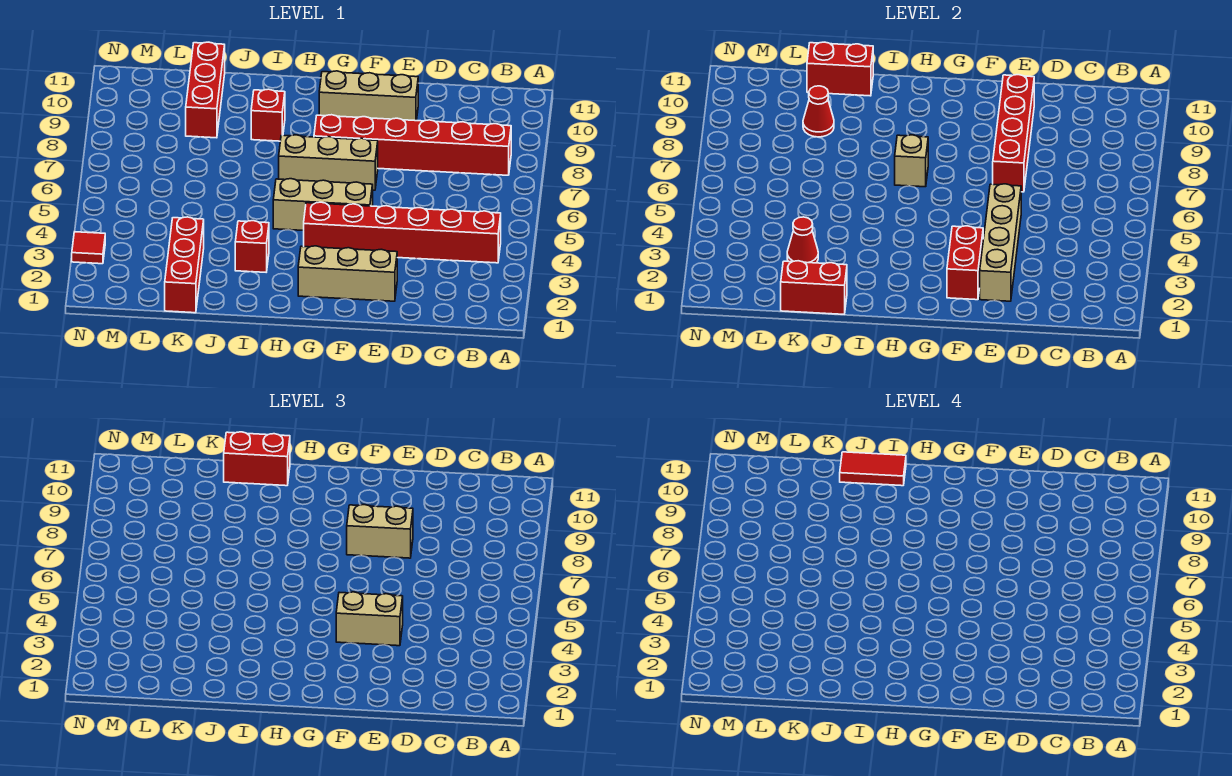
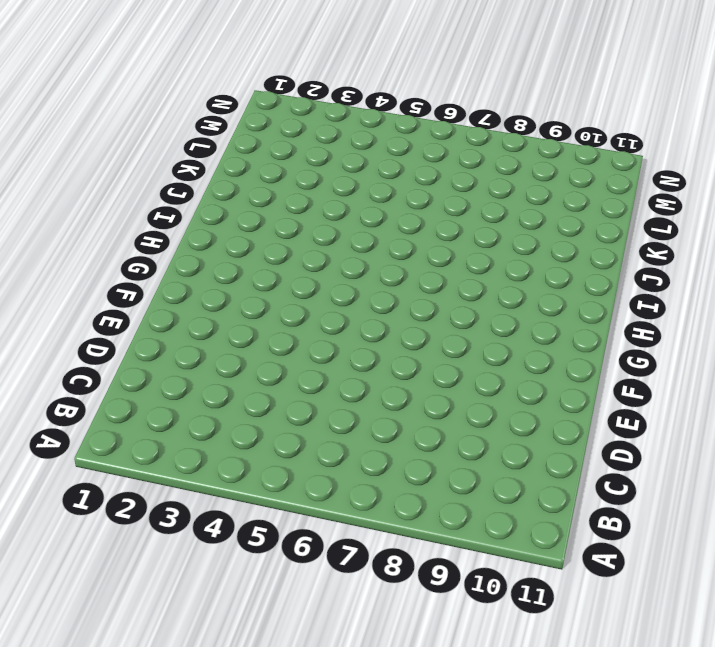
none -> red 1x6 brick [304,202,501,263]
none -> red 1x6 brick [314,115,511,175]
none -> tan 1x3 brick [298,246,397,301]

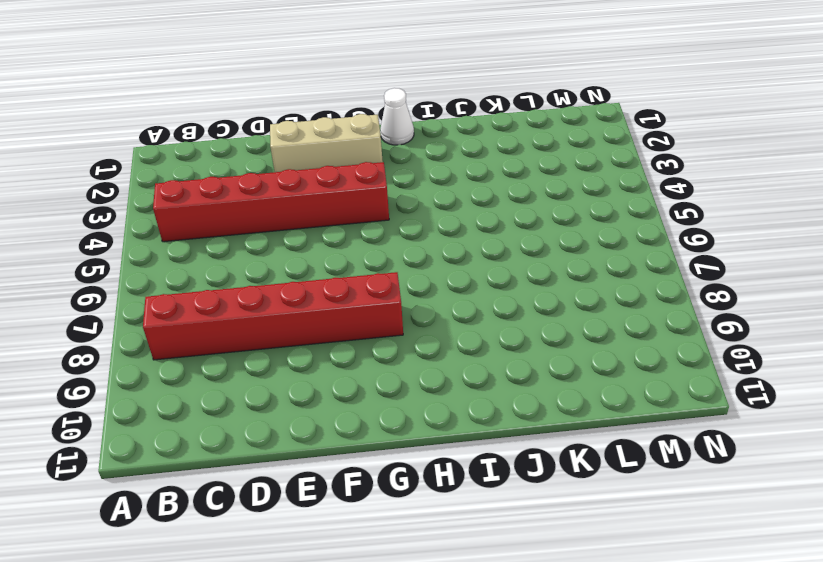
white 1x1 cone [380,88,414,145] -> none
none -> tan 1x3 brick [319,71,418,121]
none -> tan 1x3 brick [273,179,373,231]
none -> tan 1x3 brick [279,135,378,190]

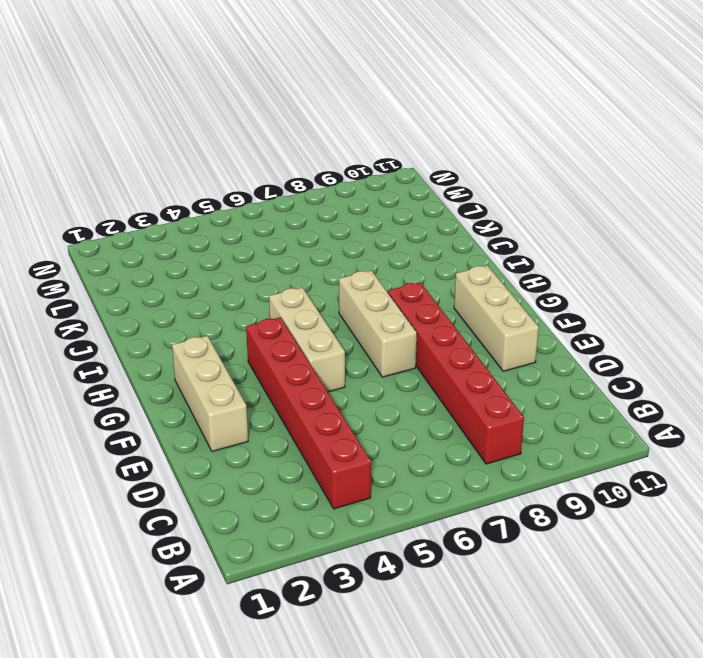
none -> red 1x1 brick [235,221,269,272]
none -> red 1x1 brick [251,89,285,141]
none -> red 1x3 brick [165,217,204,313]

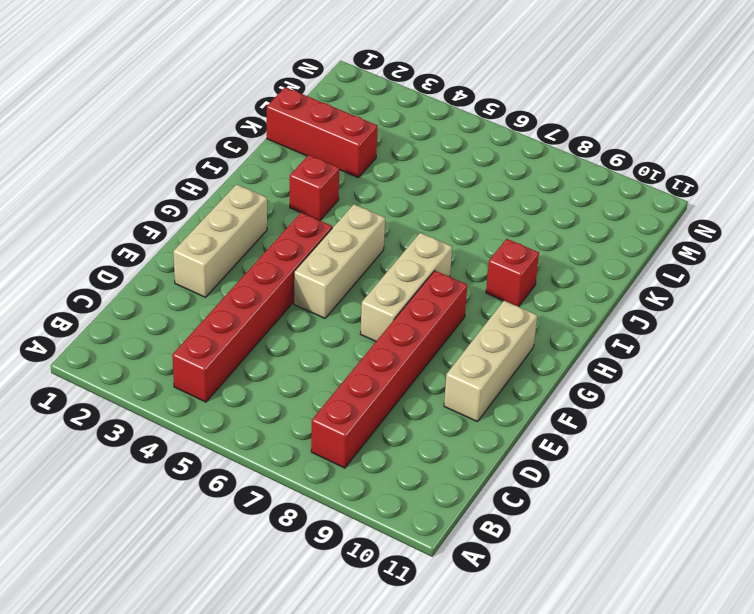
none -> red 1x3 brick [186,42,225,138]
none -> red 1x1 tile [72,232,105,264]
none -> tan 1x4 brick [980,184,1021,301]

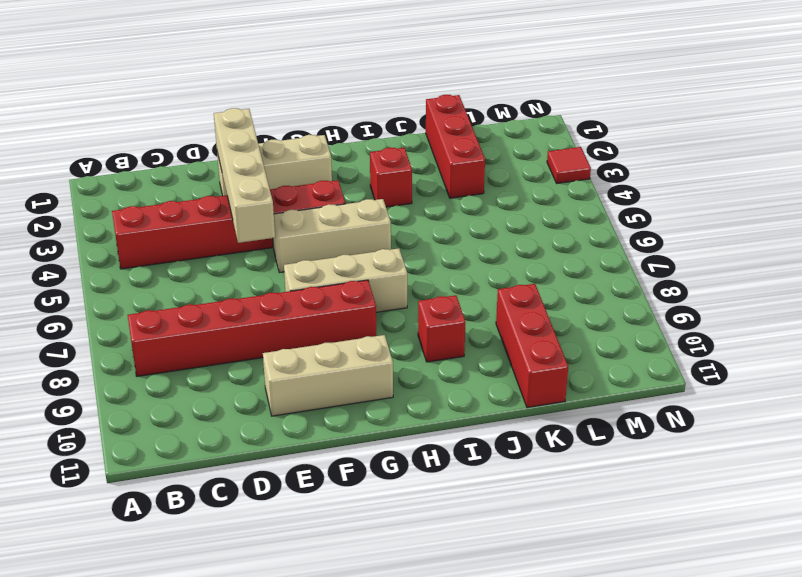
none -> red 1x4 brick [993,75,1034,192]
none -> red 1x2 brick [947,226,983,300]
none -> tan 1x1 brick [895,135,928,187]

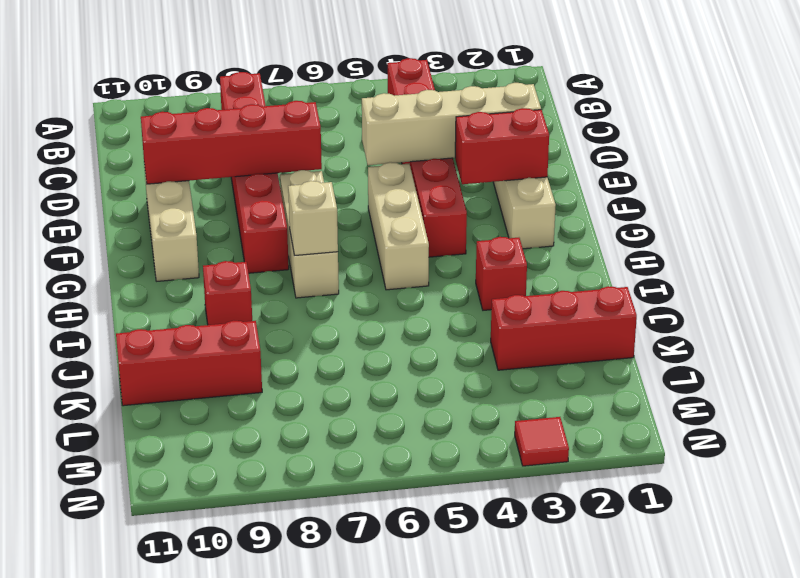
none -> red 1x2 brick [781,261,847,314]
none -> red 1x2 brick [807,42,873,96]
none -> red 1x1 cone [787,217,818,263]

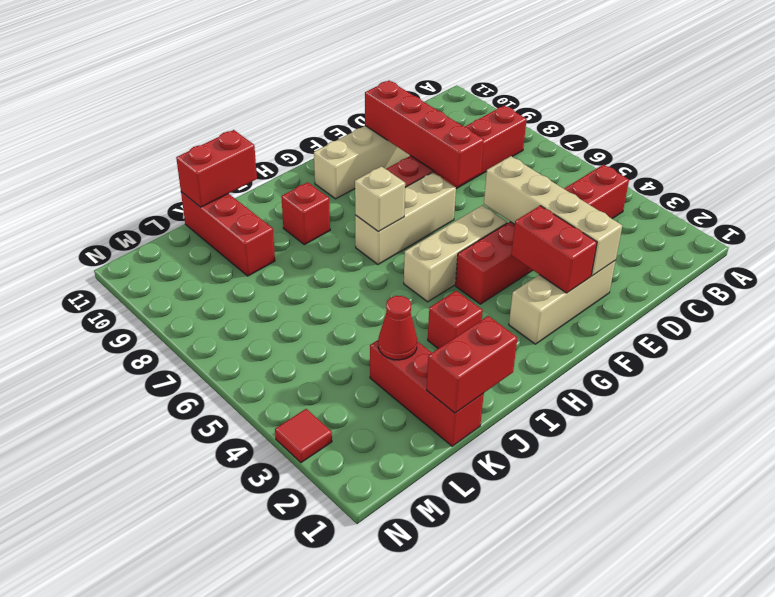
none -> red 1x1 cone [803,86,834,137]
none -> tan 1x2 brick [336,592,403,646]
none -> tan 1x2 brick [347,505,413,558]

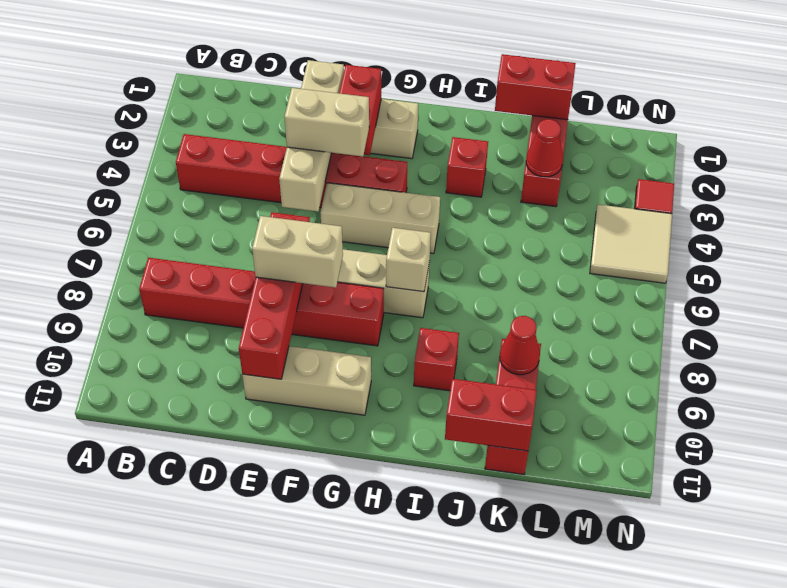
tan 2x2 tile [590,204,672,283] -> none
none -> red 1x2 brick [224,432,290,486]
none -> red 1x2 tile [840,452,906,486]

